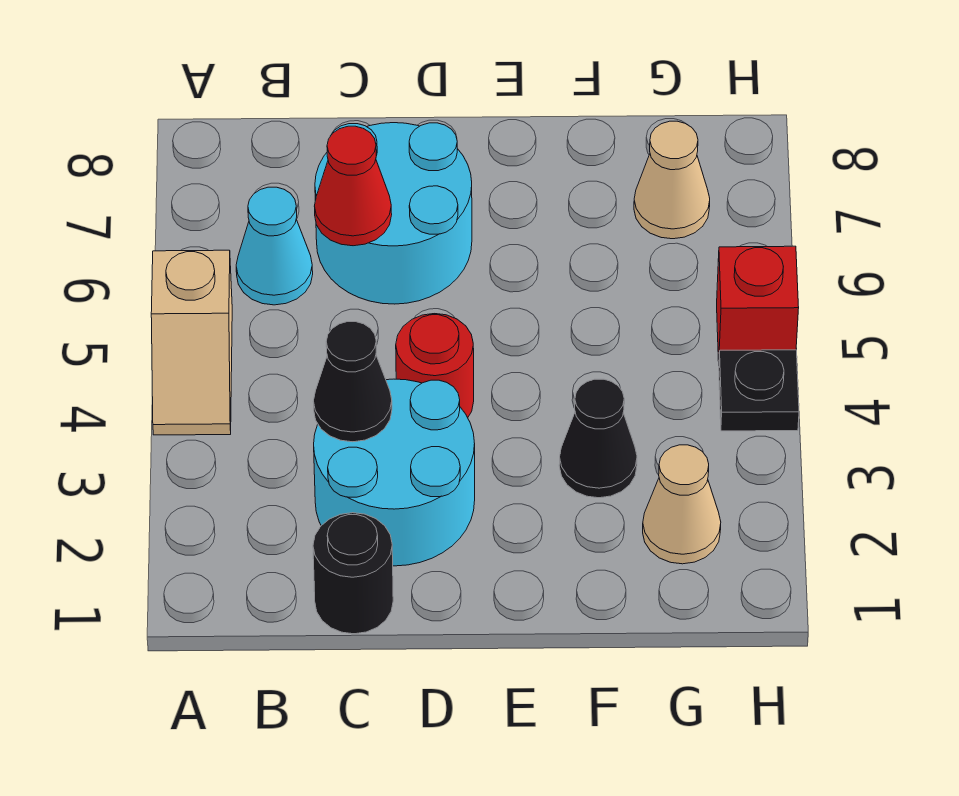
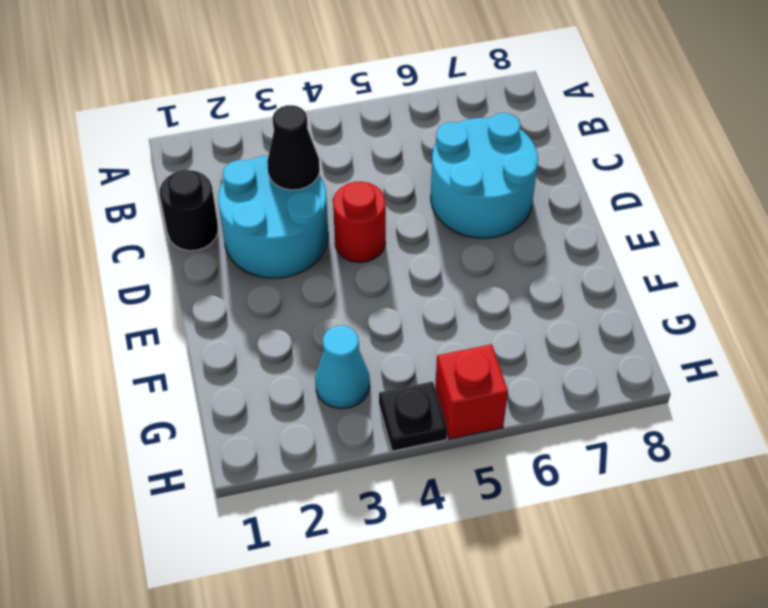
cyan 1x1 cone [315,326,370,409] -> cyan 1x1 cone moved to [236,187,313,305]
none -> tan 1x2 slope [151,250,232,435]
none -> black 1x1 cone [559,379,637,498]
none -> tan 1x1 cone [643,445,721,564]

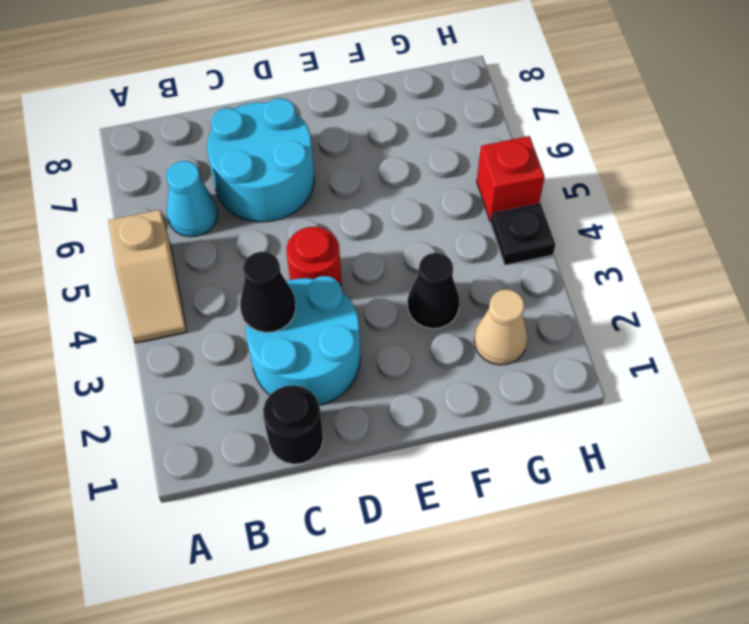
none -> tan 1x1 cone [634,121,710,239]
none -> red 1x1 cone [315,126,392,246]

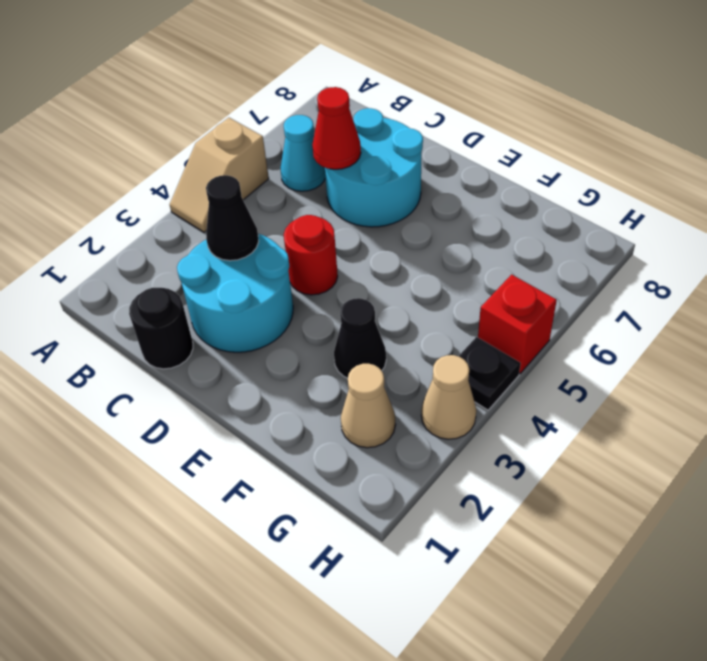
tan 1x1 cone [421,355,476,439] -> tan 1x1 cone moved to [634,121,710,239]

